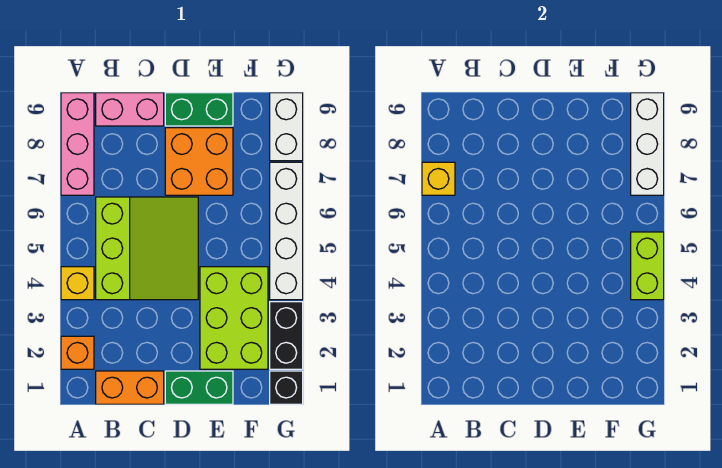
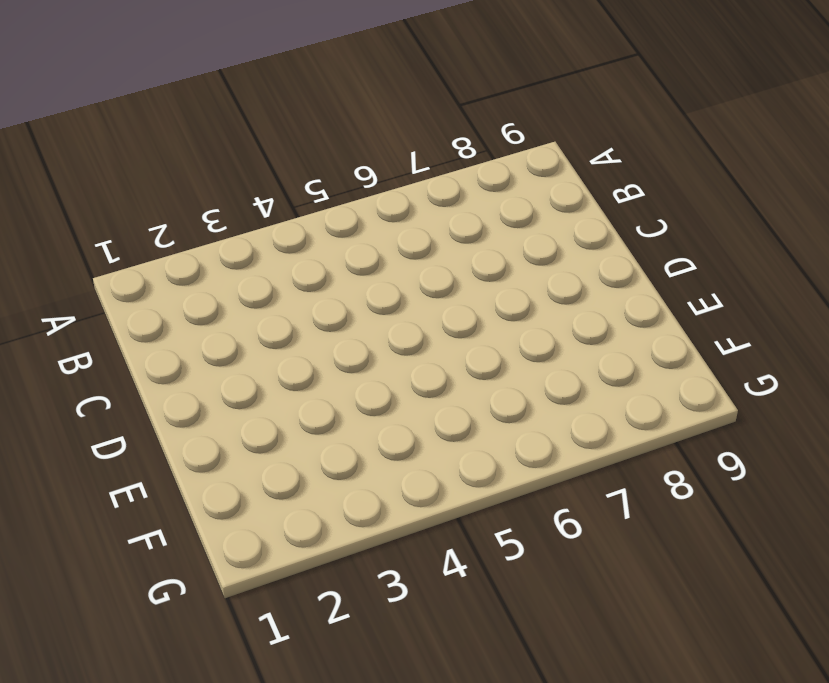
none -> orange 1x1 brick [61,336,94,369]
none -> yellow 1x1 brick [61,267,94,300]
none -> pink 1x3 brick [61,93,94,195]

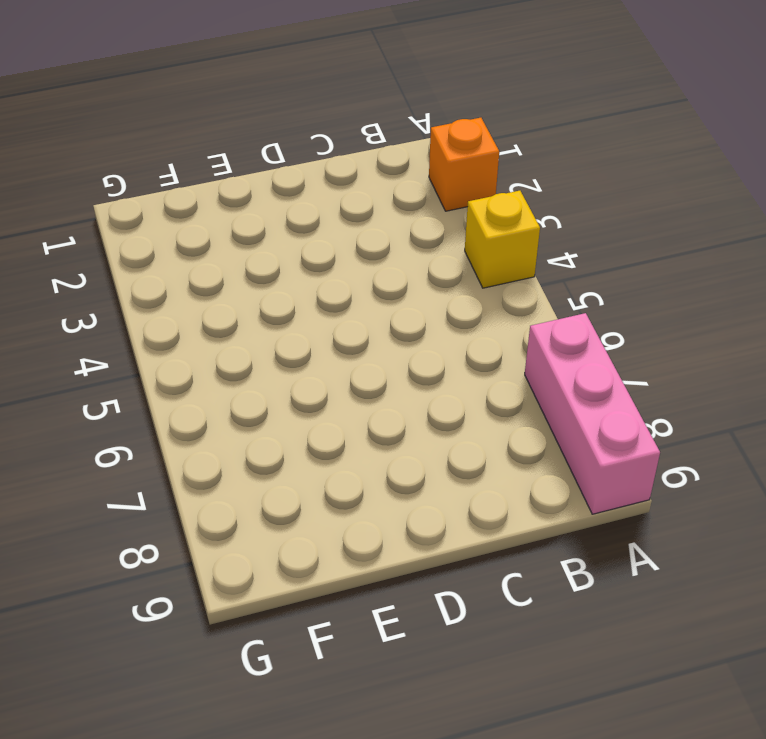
none -> orange 1x2 brick [96,371,164,404]
none -> lime 3x3 slope [96,197,198,300]
none -> pink 1x2 brick [96,93,164,126]

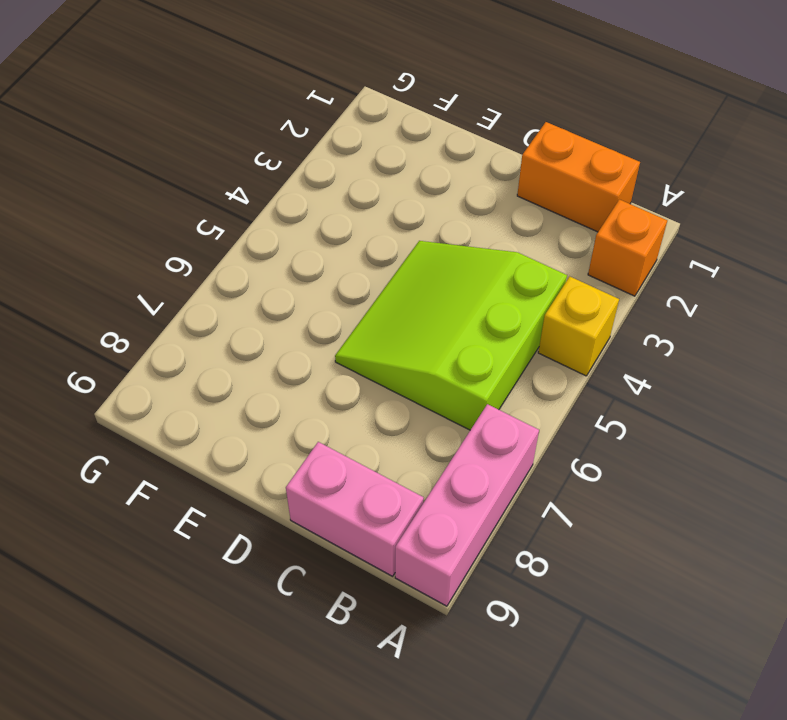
none -> green 1x2 brick [165,371,233,404]
none -> orange 2x2 brick [165,128,233,195]
none -> green 1x2 brick [165,93,233,126]

